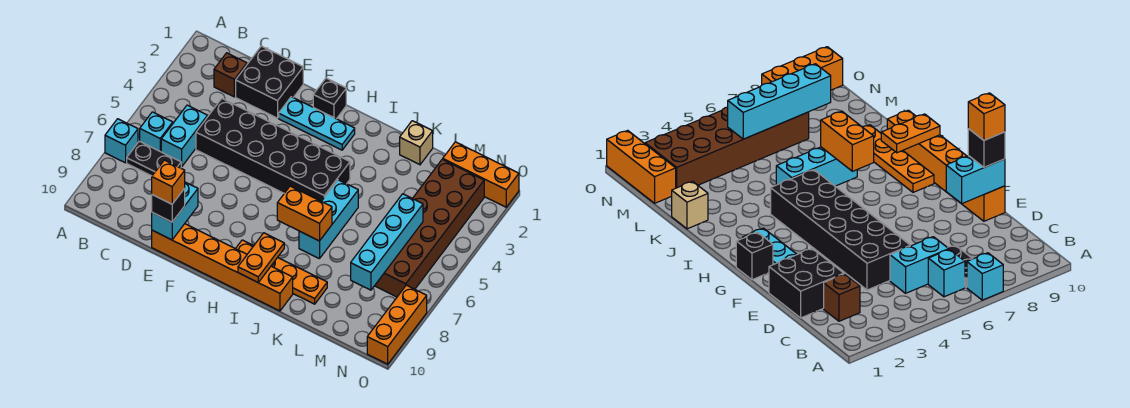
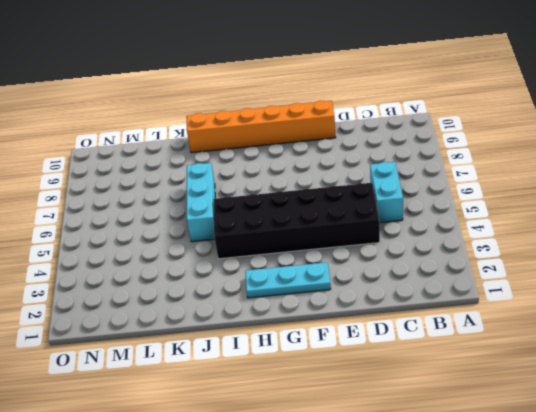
none -> cyan 1x1 brick [105,119,138,163]
none -> cyan 1x1 brick [140,112,173,152]
none -> black 1x2 plate [127,141,181,176]

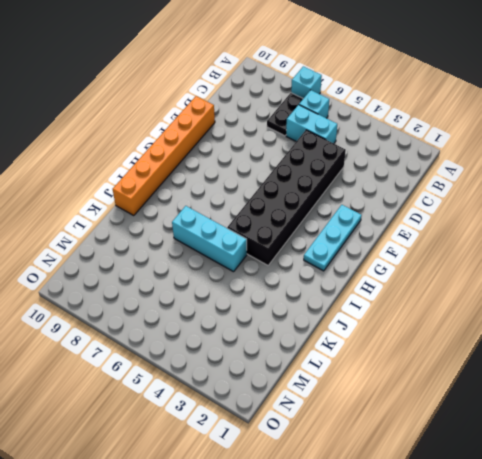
none -> brown 1x1 brick [214,53,247,97]
none -> black 2x2 brick [236,46,303,118]
none -> black 1x1 brick [313,78,346,119]

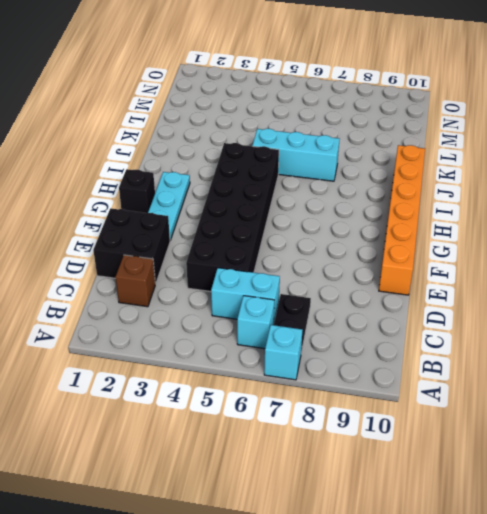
none -> orange 1x4 plate [236,240,327,304]
none -> tan 1x1 brick [400,121,433,165]
none -> orange 1x3 brick [443,142,519,207]

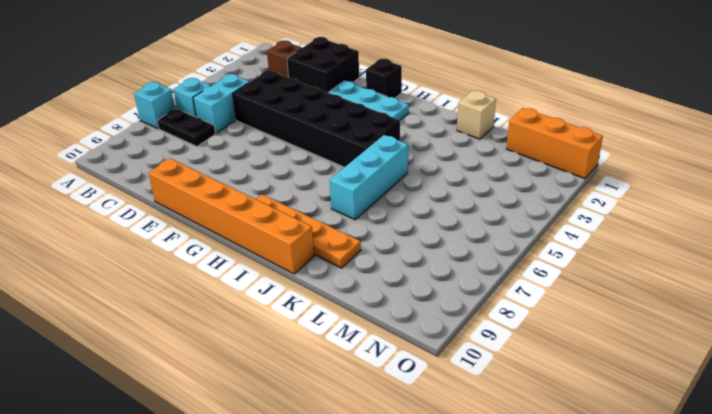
none -> brown 2x6 brick [375,159,484,297]
none -> orange 1x3 brick [367,285,427,364]
none -> cyan 1x2 brick [152,182,198,240]

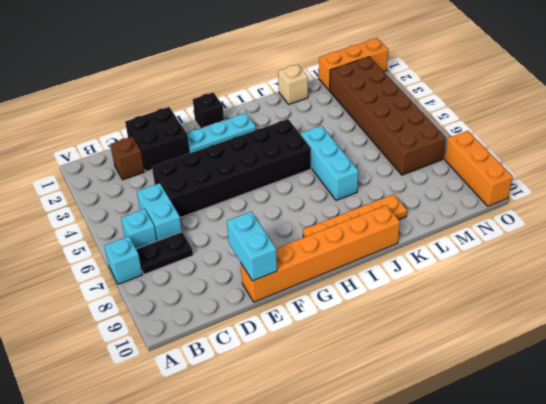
none -> orange 1x2 brick [277,186,332,241]
none -> orange 1x2 plate [238,233,284,283]
none -> cyan 1x4 brick [351,194,423,290]

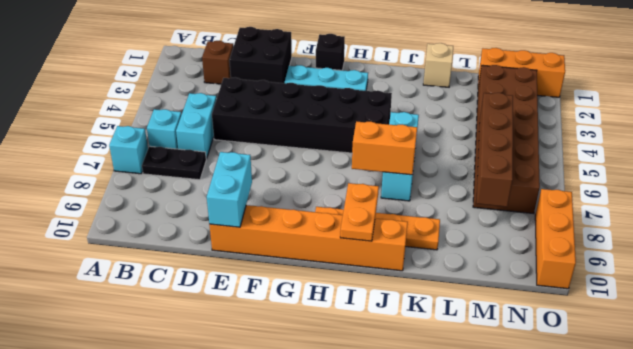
brown 1x4 brick [476,93,513,207] -> cyan 1x4 brick [351,194,423,290]
none -> black 1x1 brick [152,188,185,222]
none -> orange 1x1 brick [152,160,185,204]

